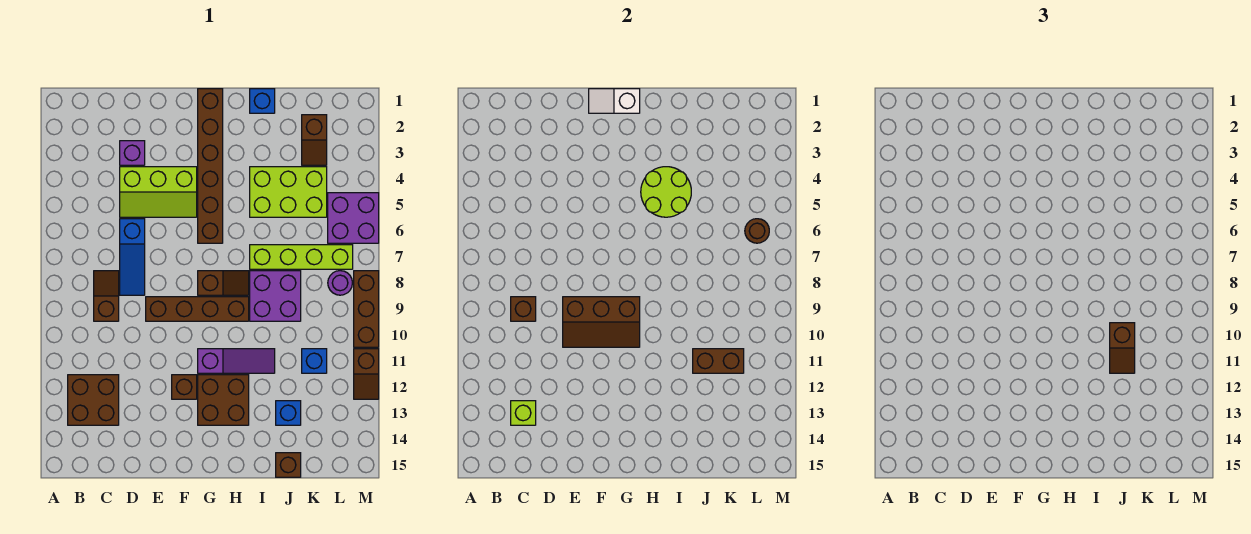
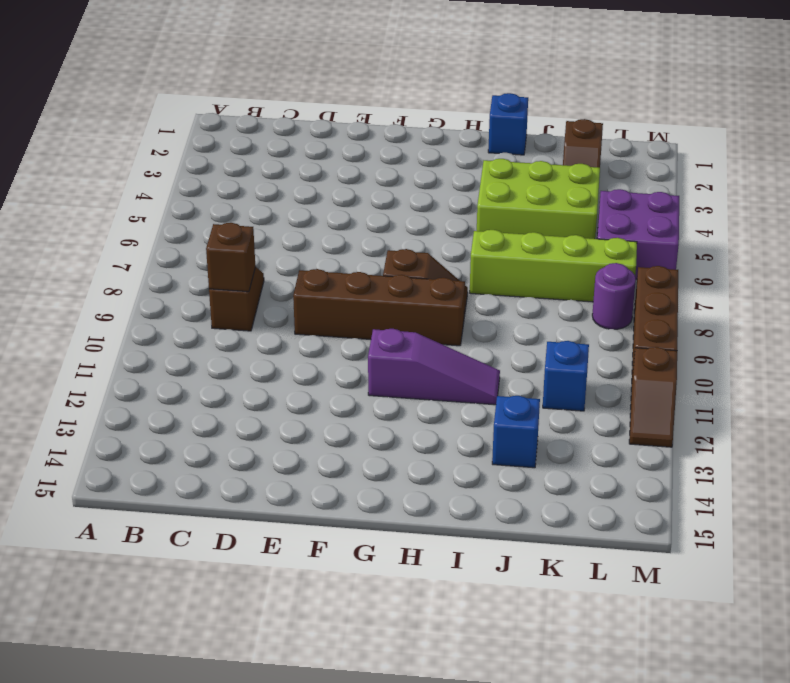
none -> brown 2x2 brick [68,375,119,425]
none -> purple 1x1 brick [120,141,145,165]
none -> lime 2x3 slope [120,167,197,217]
none -> blue 1x3 slope [120,219,145,295]

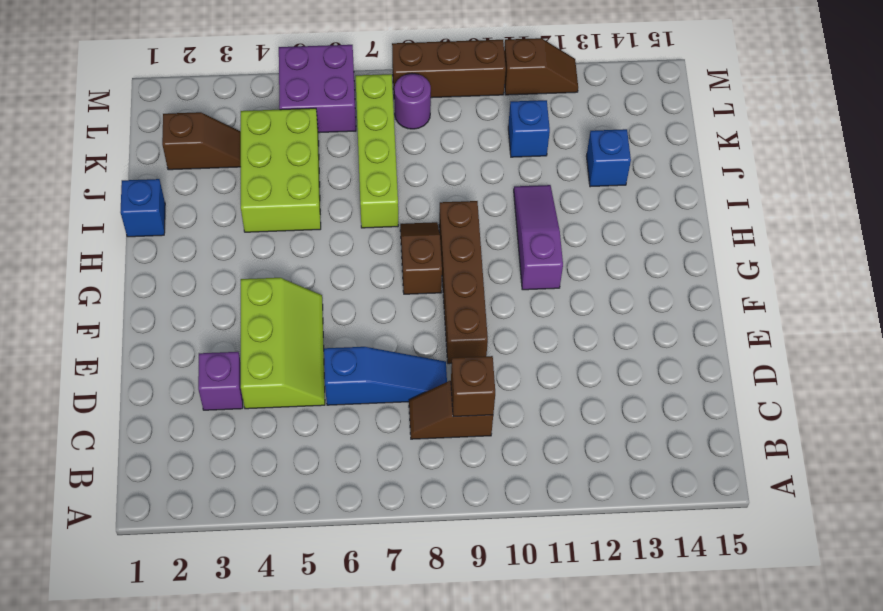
none -> brown 2x2 brick [68,375,119,425]
none -> brown 1x1 brick [172,375,197,399]
none -> brown 1x6 brick [198,89,223,243]
none -> brown 2x2 brick [198,375,249,425]

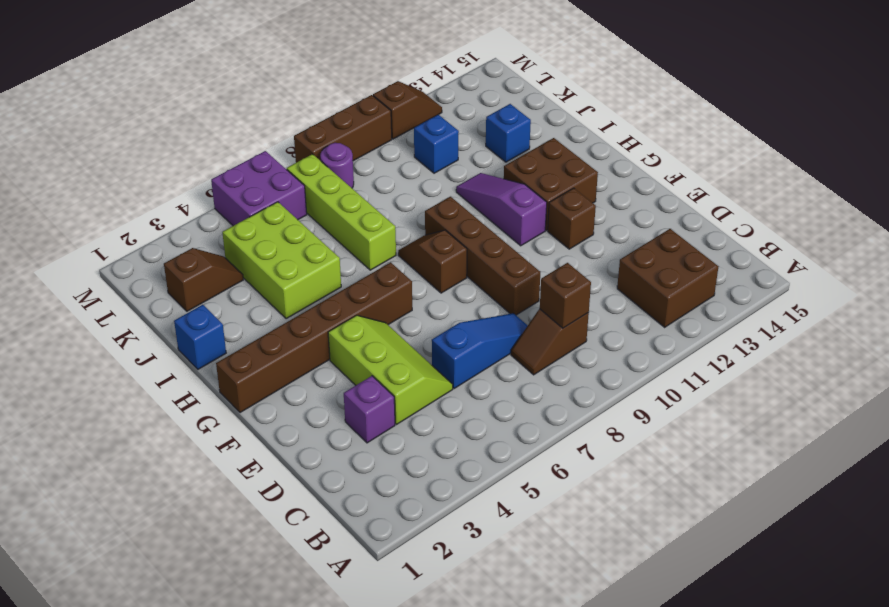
none -> purple 2x2 brick [250,271,301,321]
none -> brown 1x1 brick [276,453,301,477]
none -> lime 1x1 brick [511,401,536,425]
none -> brown 2x3 slope [563,297,640,347]

